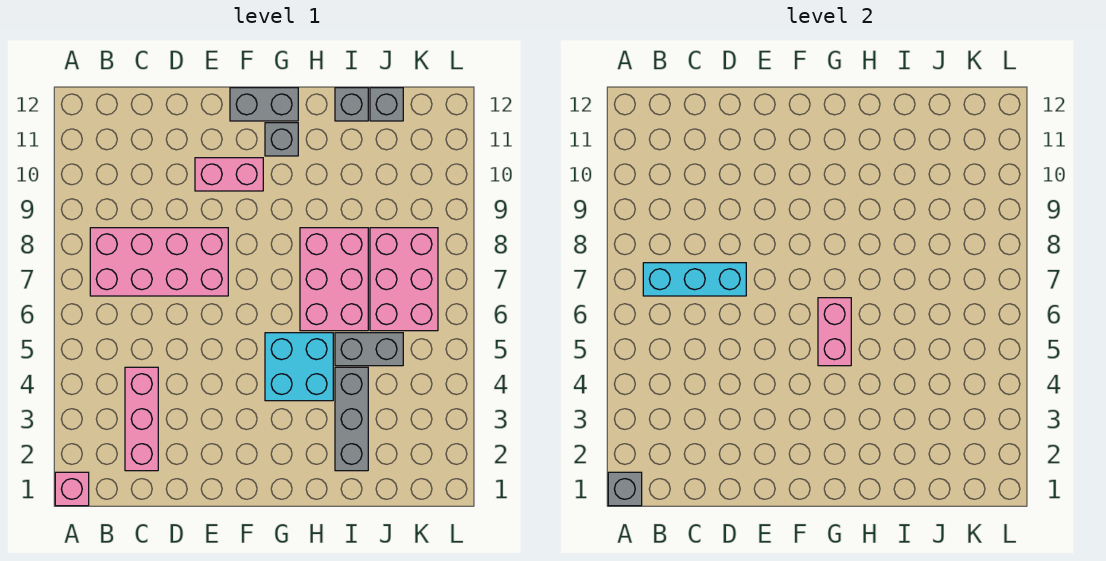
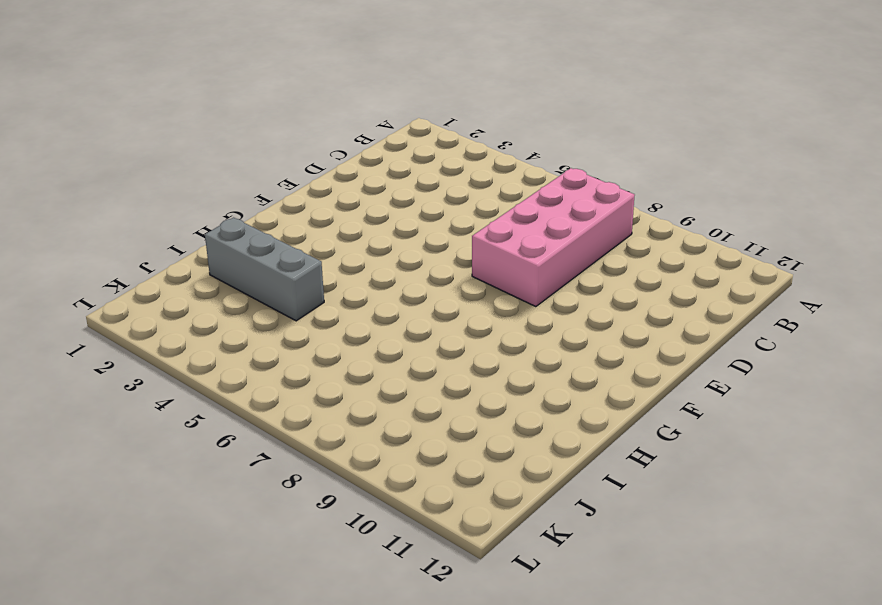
none -> pink 1x1 brick [55,472,89,506]
none -> pink 1x3 brick [125,367,158,471]
none -> pink 1x2 brick [195,158,263,191]

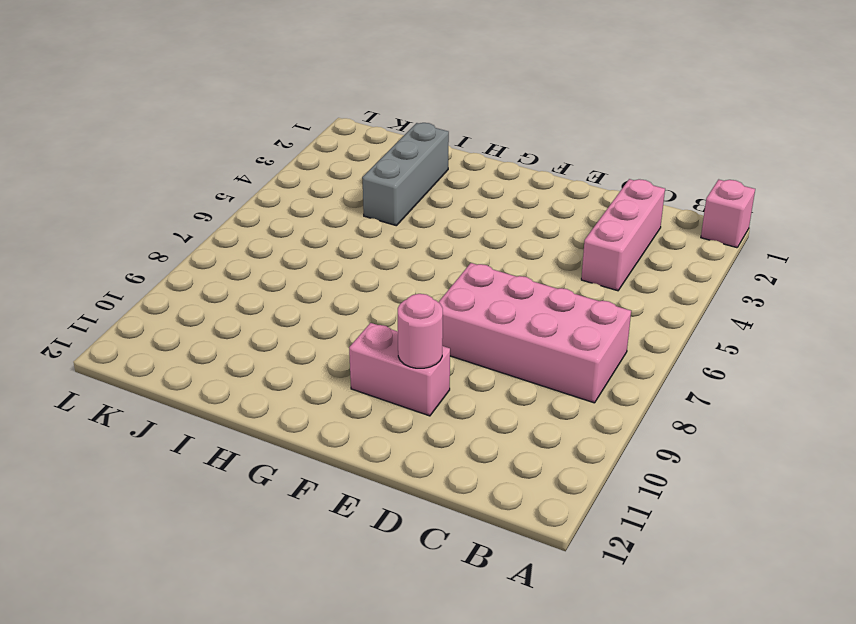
pink 1x1 round brick [398,294,443,368] -> none
none -> grey 1x2 brick [230,88,298,121]
none -> cyan 2x2 brick [265,333,333,401]
none -> grey 1x1 brick [265,123,298,156]

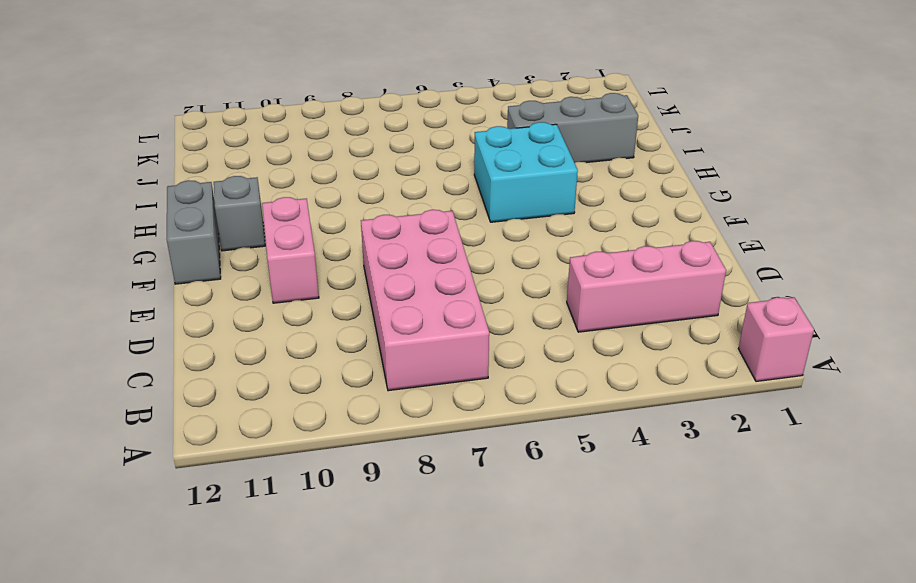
none -> pink 2x3 brick [300,228,368,331]
none -> grey 1x2 brick [335,333,403,366]
none -> grey 1x1 brick [335,88,368,121]

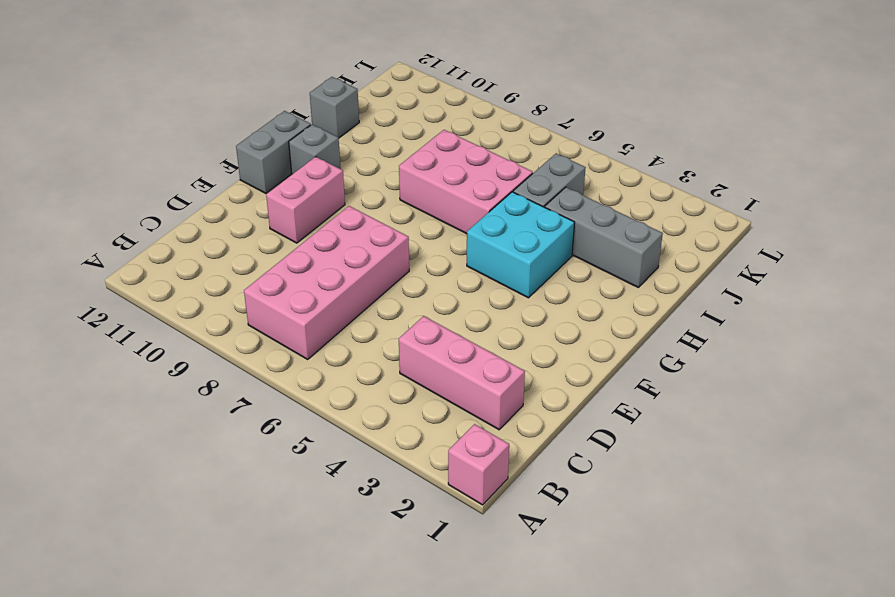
none -> pink 2x3 brick [370,228,438,331]
none -> grey 1x1 brick [370,88,403,121]
none -> grey 1x1 brick [608,472,642,506]

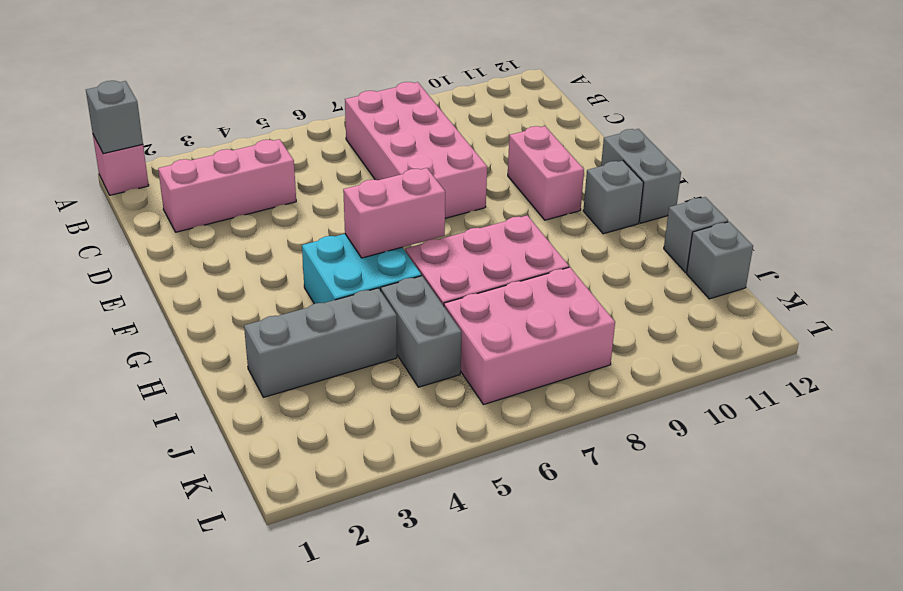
none -> cyan 1x3 brick [643,263,746,296]

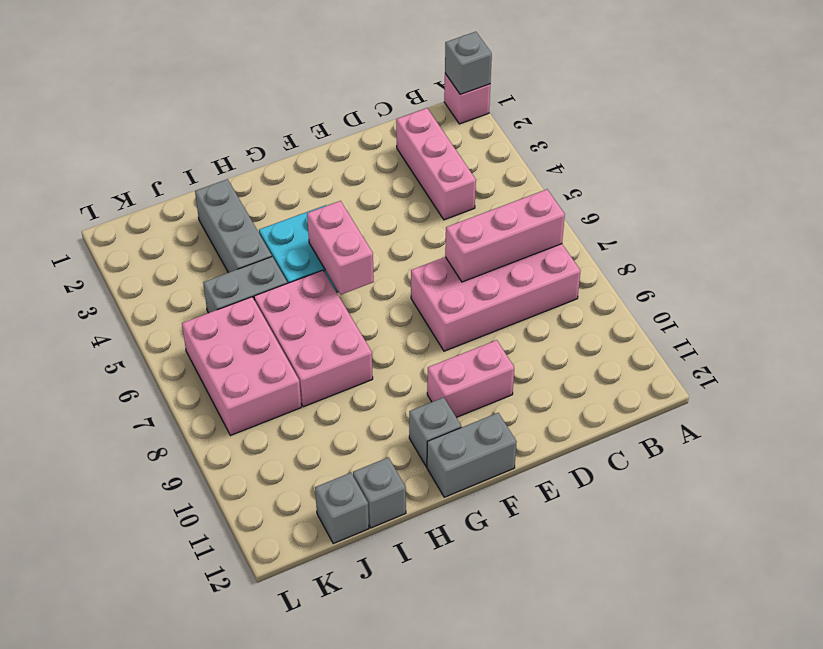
pink 1x3 brick [445,189,565,282] -> cyan 1x3 brick [643,263,746,296]

